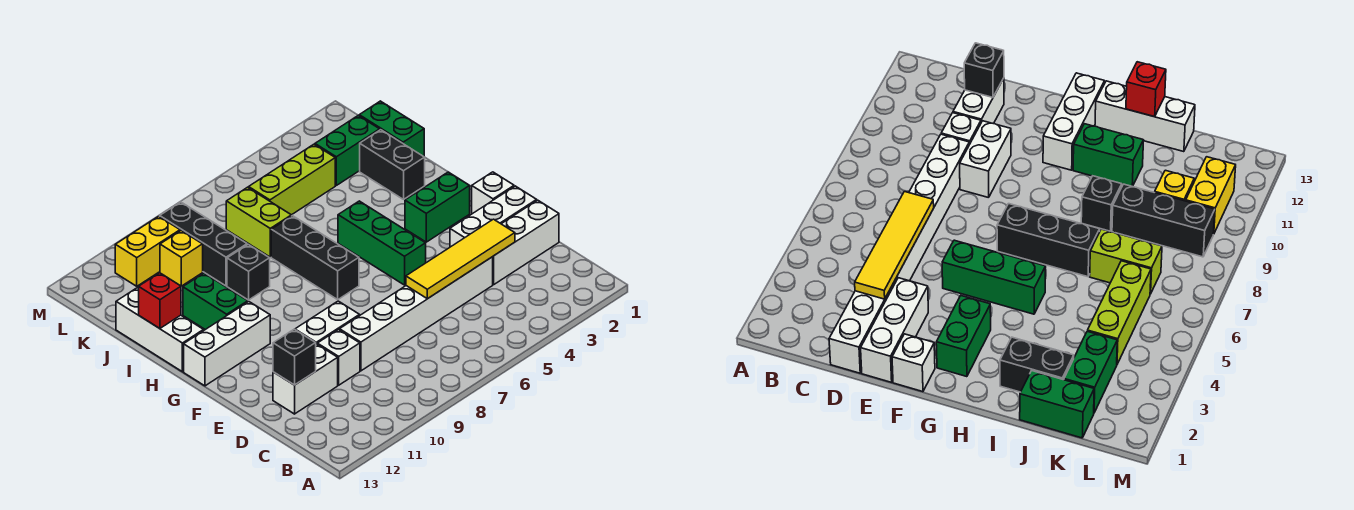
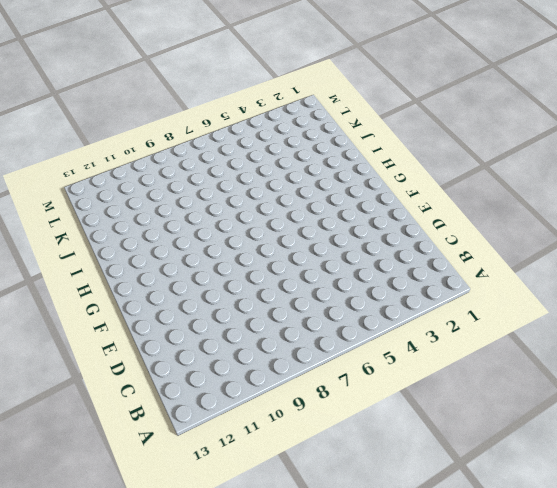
none -> white 1x3 brick [493,200,559,284]
none -> white 1x6 brick [340,257,493,371]
none -> white 1x1 brick [317,330,360,385]

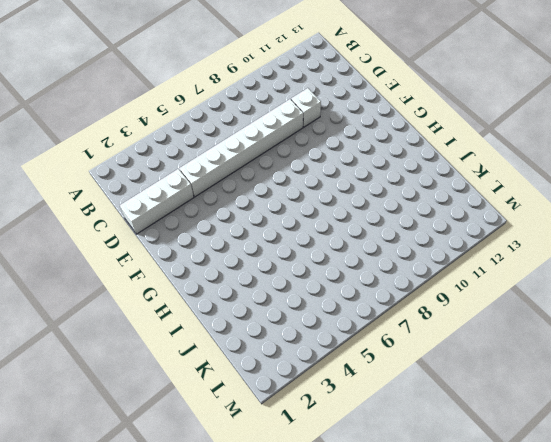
none -> white 1x2 brick [273,344,338,414]
none -> white 1x3 brick [450,186,537,247]
none -> white 1x2 brick [295,301,360,344]

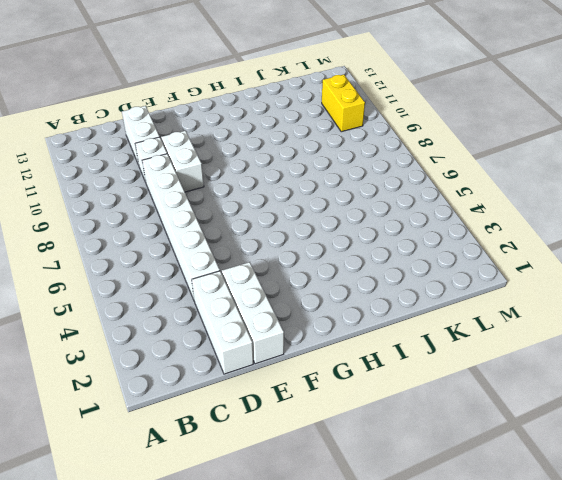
none -> white 1x1 brick [472,172,514,214]
none -> green 1x3 brick [338,201,426,285]
none -> green 1x2 brick [405,172,470,242]

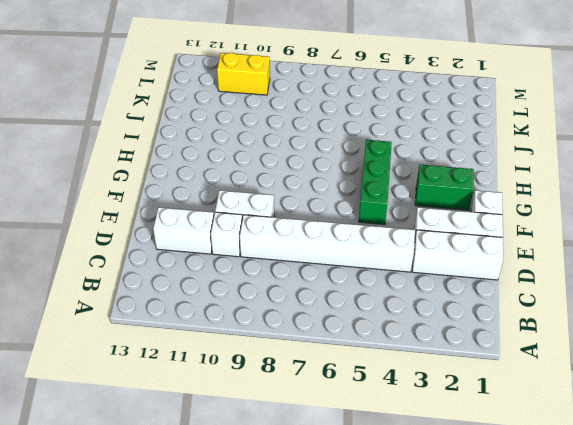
none -> black 1x3 brick [271,216,359,299]
none -> white 1x3 brick [184,302,270,386]
none -> green 1x2 brick [183,273,248,330]

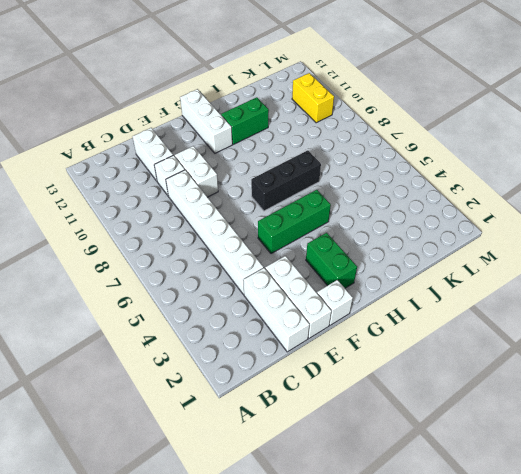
none -> white 1x3 brick [116,288,204,372]
none -> black 1x2 brick [360,130,425,199]
none -> black 1x1 brick [227,245,270,300]

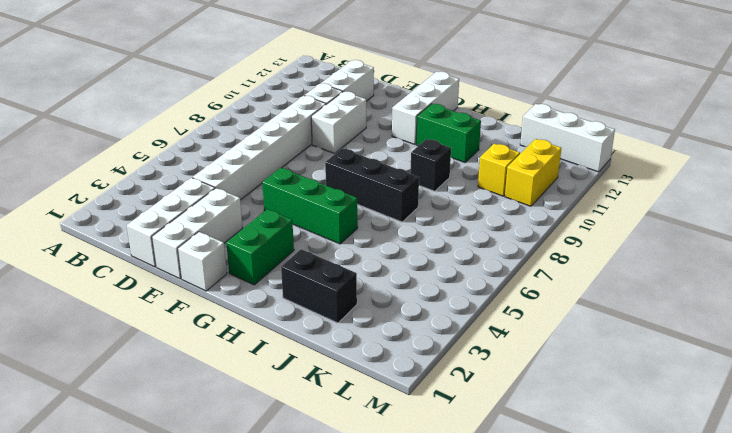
white 1x3 brick [520,104,615,172] -> white 1x3 brick moved to [116,288,204,372]
none -> green 1x2 brick [359,101,424,157]
none -> lime 1x2 brick [226,187,291,257]
none -> black 1x3 brick [160,202,247,286]

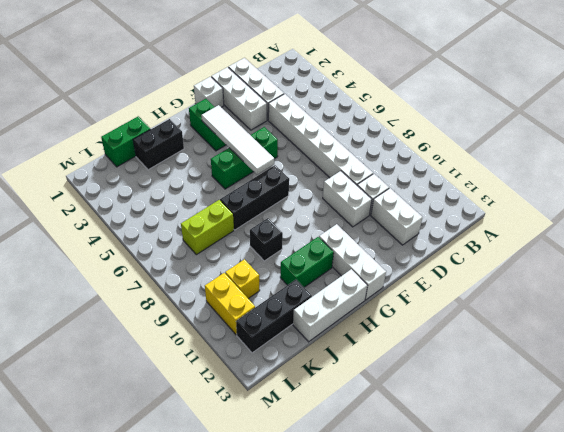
white 1x4 tile [201,105,274,175] -> none
black 1x3 brick [236,280,312,353] -> black 1x3 brick moved to [160,202,247,286]
none -> green 1x2 brick [315,116,380,185]
none -> lime 1x3 brick [249,144,335,215]
none -> yellow 1x4 tile [406,219,515,299]

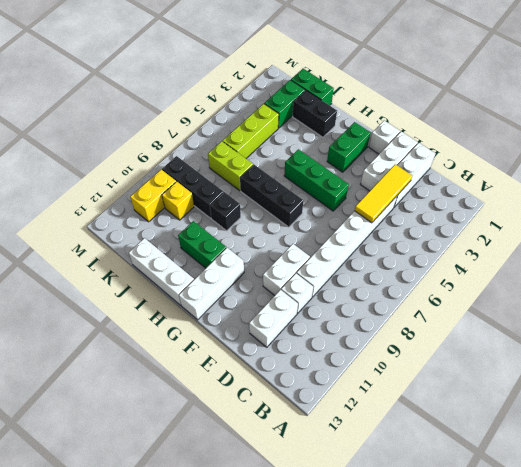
yellow 1x3 tile [355,164,412,223] -> yellow 1x4 tile [406,219,515,299]
none -> black 1x1 brick [273,329,316,385]
none -> red 1x1 brick [139,273,181,328]

